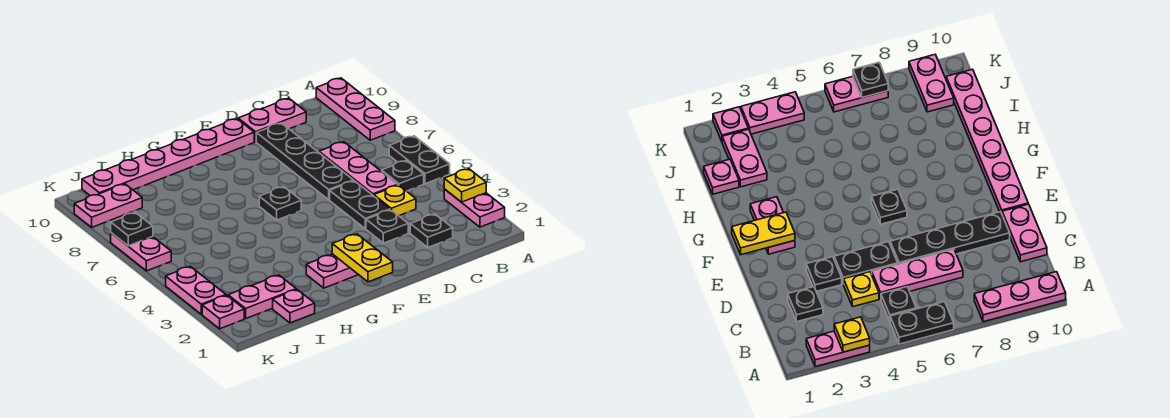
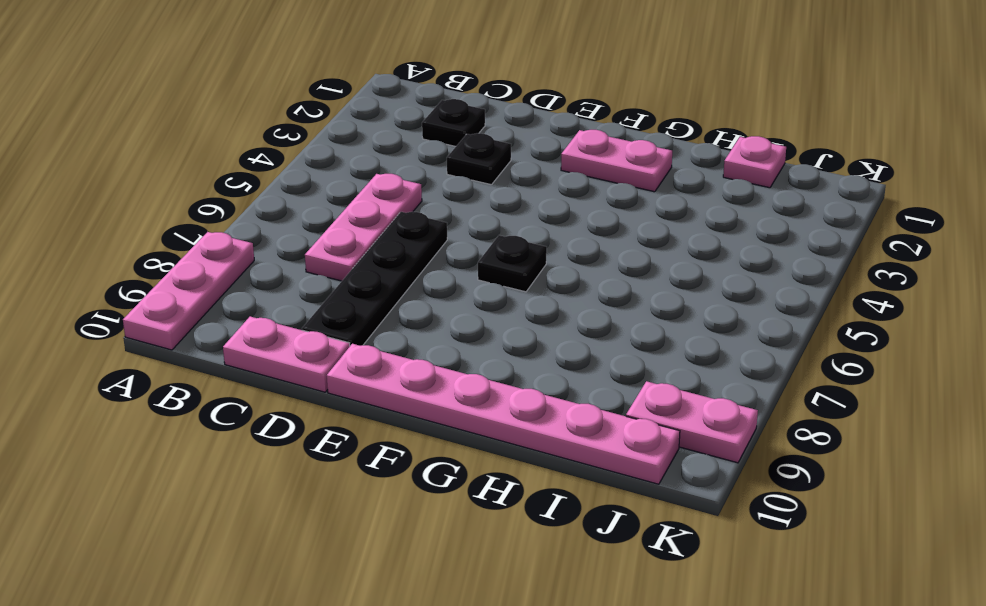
none -> pink 1x2 plate [444,189,505,227]
none -> black 1x2 plate [389,136,450,184]
none -> black 1x1 plate [382,160,424,191]

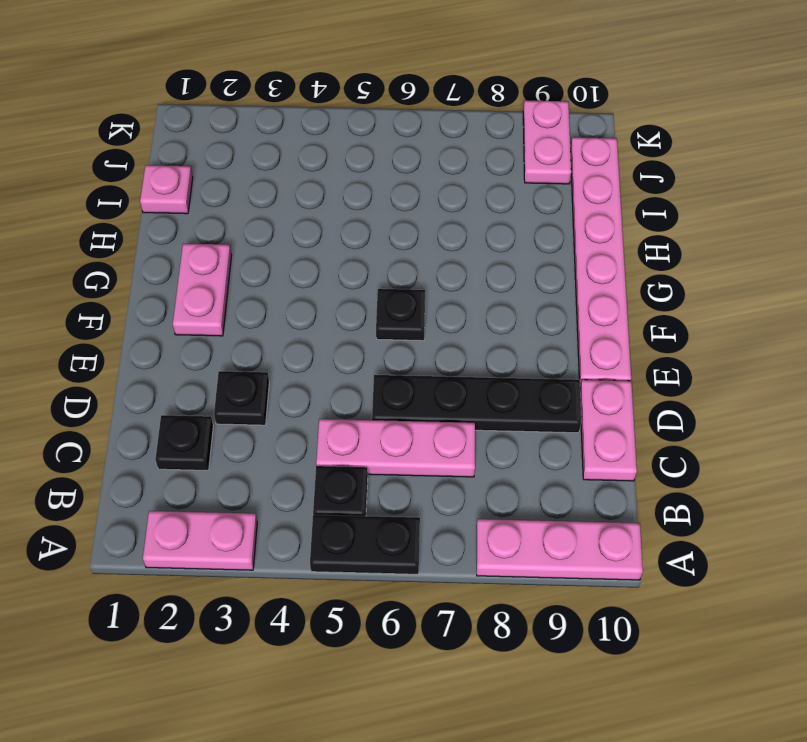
none -> yellow 1x1 plate [374,185,416,216]
none -> black 1x2 plate [330,181,390,229]
none -> pink 1x2 plate [228,275,296,318]

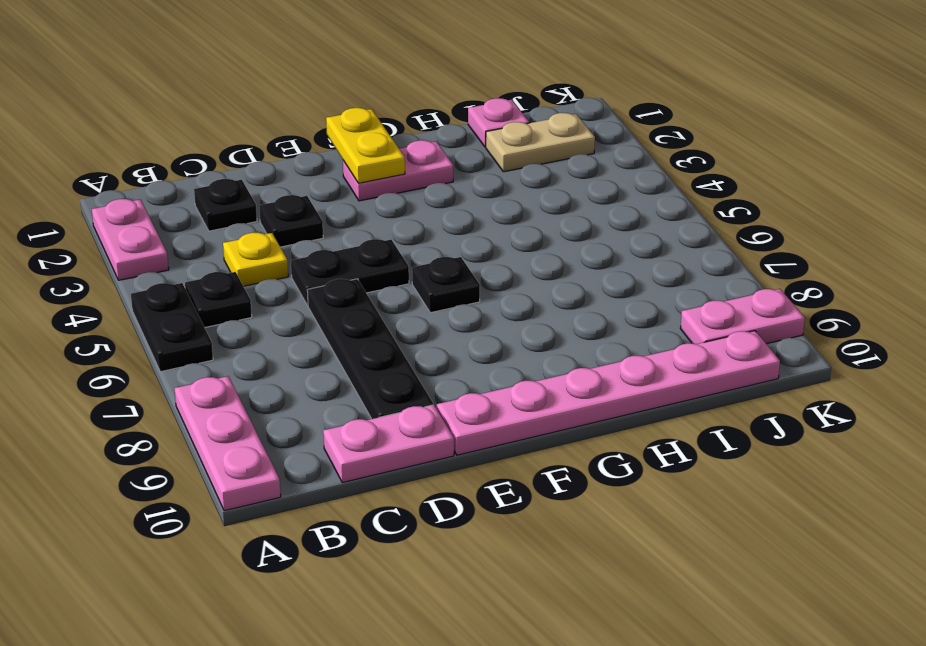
black 1x2 plate [291,239,409,306] -> black 1x2 plate turned to [330,181,390,229]
tan 1x2 plate [486,113,595,172] -> pink 1x2 plate [228,275,296,318]
none -> pink 1x3 plate [319,142,398,196]
none -> pink 1x1 plate [202,295,244,329]
none -> pink 1x2 plate [166,266,226,314]

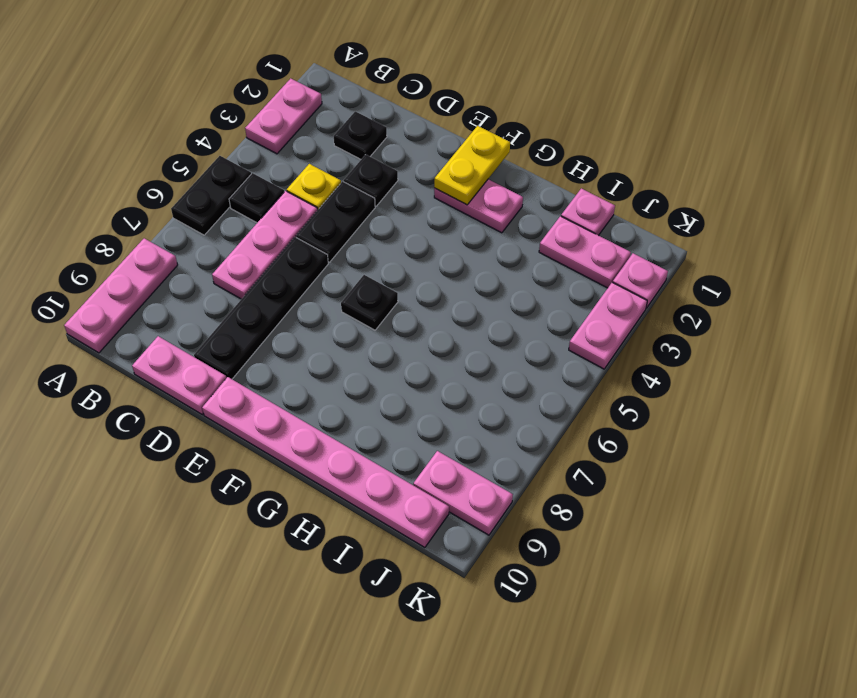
none -> pink 1x2 plate [111,233,171,271]
none -> yellow 1x1 plate [444,169,486,202]
none -> black 1x1 plate [111,212,153,246]

